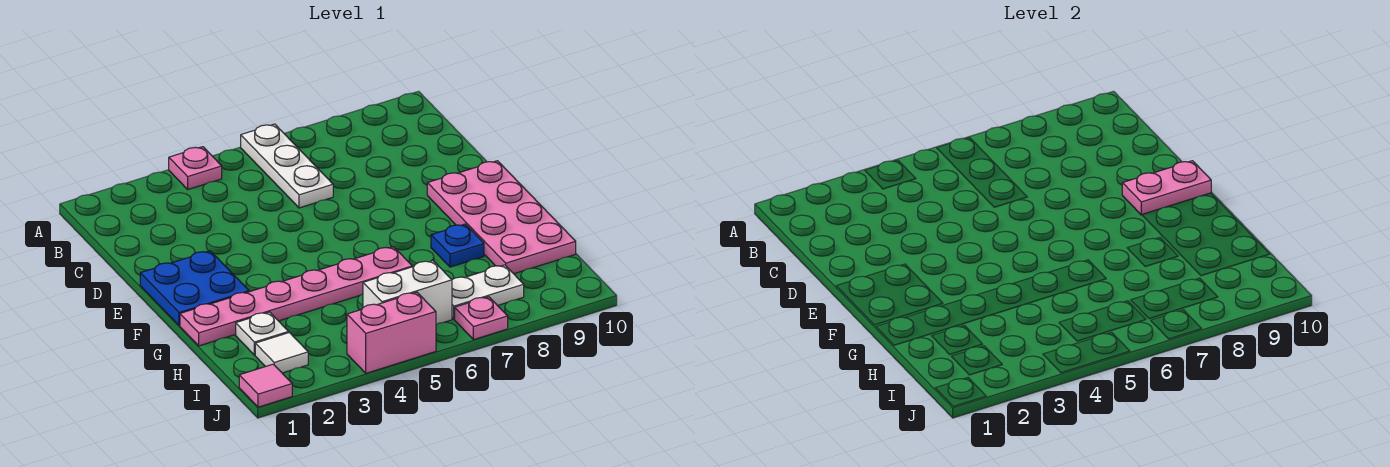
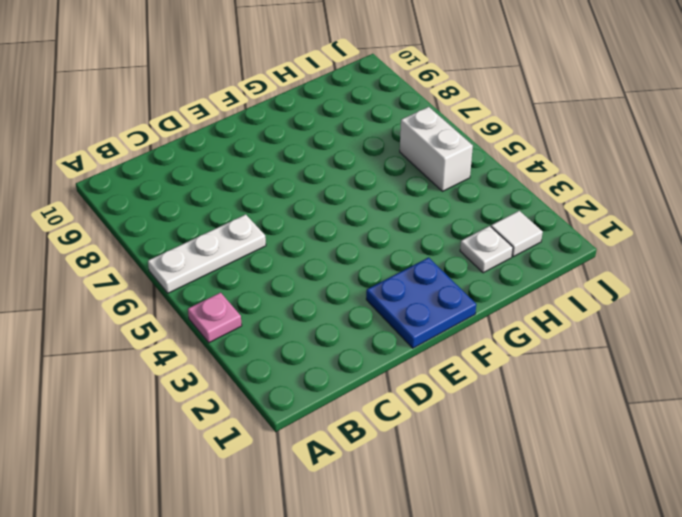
none -> pink 2x4 plate [427,161,576,274]
none -> pink 1x6 plate [180,247,412,346]
none -> blue 1x1 plate [431,224,484,267]

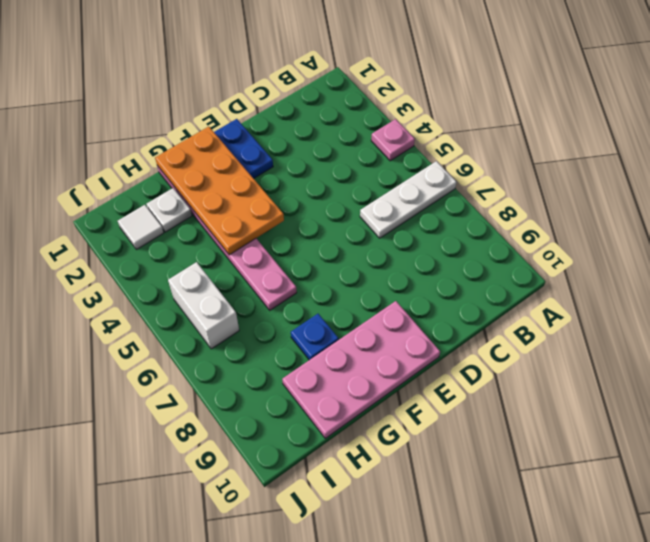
orange 2x4 plate [155,127,284,255] -> none
none -> white 1x2 plate [452,265,524,319]
none -> pink 1x1 tile [239,364,292,407]
none -> pink 1x2 brick [347,292,436,373]

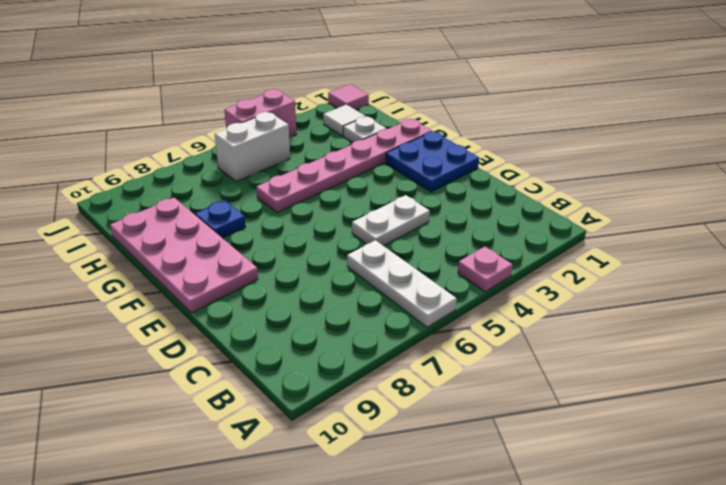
white 1x2 plate [352,195,430,246] -> white 1x2 plate moved to [452,265,524,319]
none -> pink 1x1 plate [455,297,508,340]
none -> pink 1x2 plate [1122,161,1211,215]

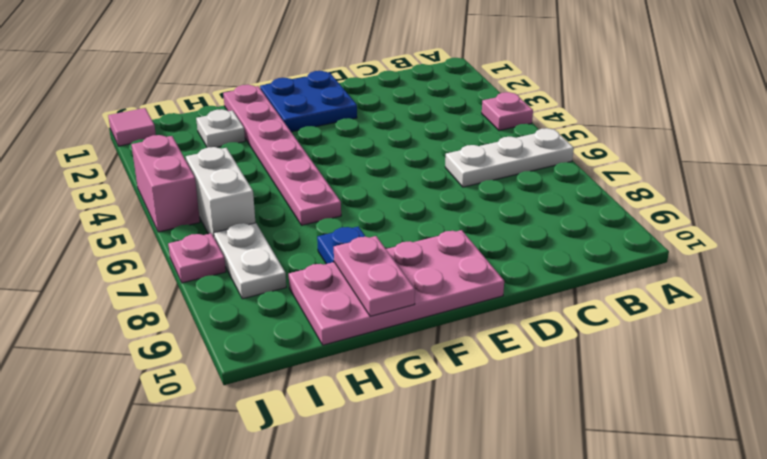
pink 1x2 plate [334,236,415,316] -> pink 1x2 plate moved to [1122,161,1211,215]
none -> white 1x1 tile [255,333,308,373]

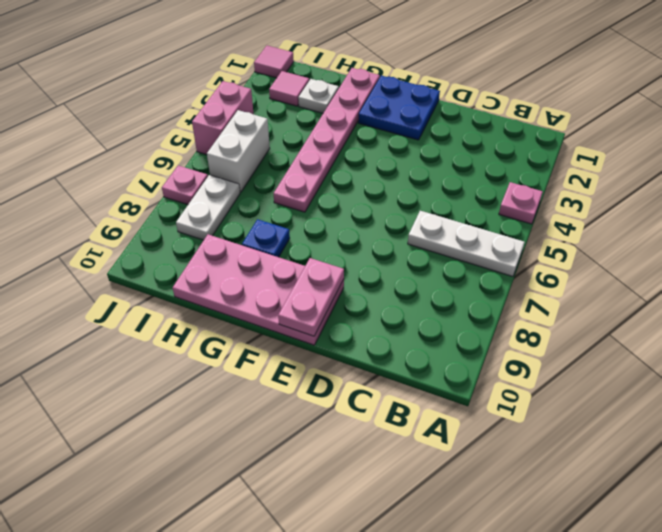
pink 1x1 tile [269,71,309,106] -> white 1x1 tile [255,333,308,373]

